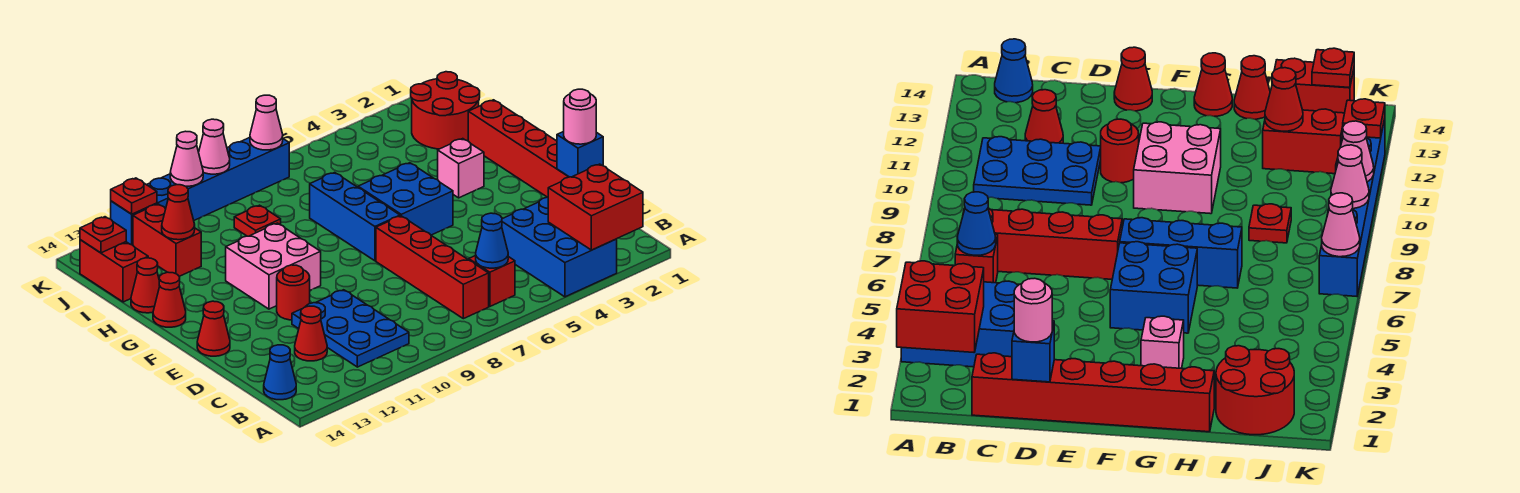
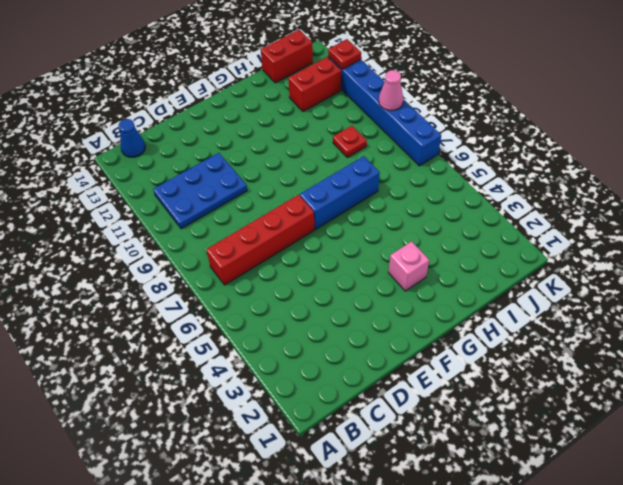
none -> blue 2x3 brick [502,197,617,297]
none -> red 1x1 brick [469,256,515,307]
none -> red 1x6 brick [468,100,568,197]
none -> red 1x1 cone [295,306,327,361]

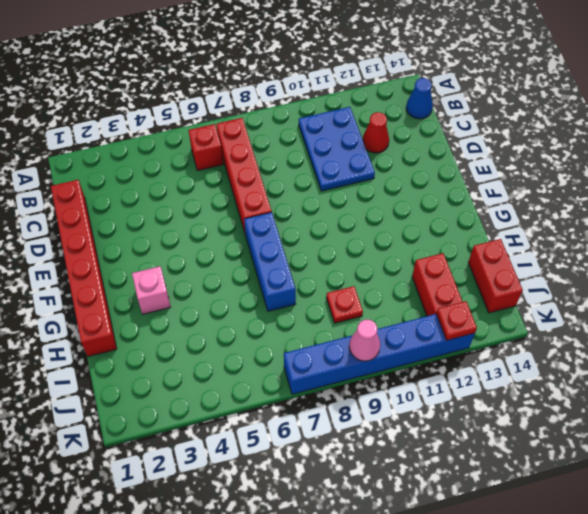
none -> blue 2x3 brick [502,197,617,297]
none -> red 1x1 round brick [277,265,310,320]
none -> red 1x1 cone [197,301,230,356]
none -> blue 2x2 brick [358,163,453,235]

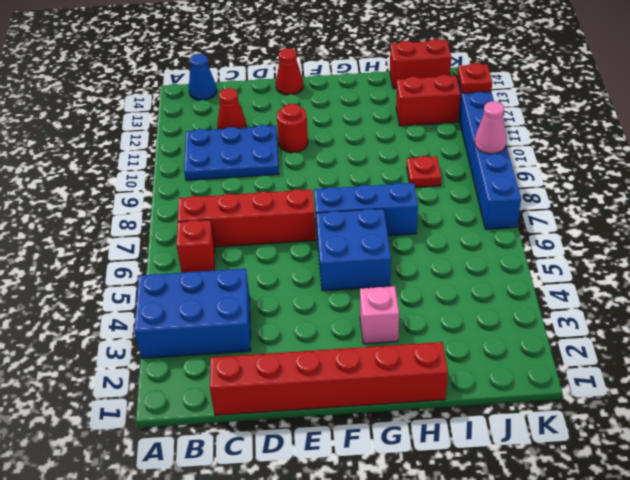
none -> pink 2x2 brick [226,223,321,309]
none -> red 1x1 cone [153,272,186,327]
none -> red 1x1 cone [131,258,160,313]
none -> red 2x2 round brick [411,72,480,149]

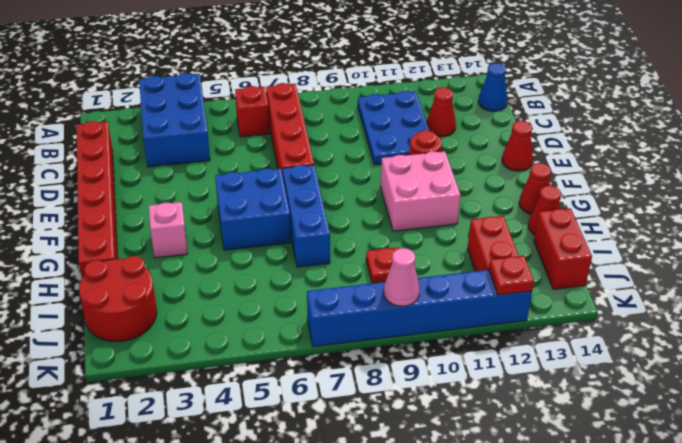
none -> red 2x2 brick [548,164,643,250]
none -> blue 1x1 cone [476,213,508,268]
none -> blue 1x1 brick [557,131,603,177]
none -> red 1x1 cone [162,185,195,240]

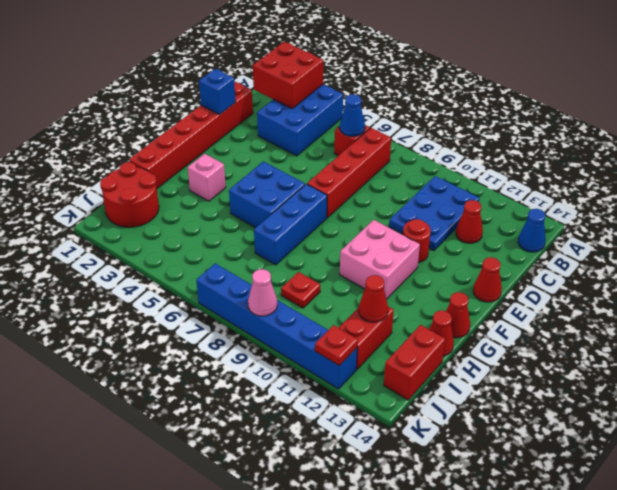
none -> red 1x1 plate [80,217,126,253]
none -> pink 1x1 cone [250,95,283,150]
none -> pink 1x1 cone [170,131,203,186]
none -> pink 1x1 round brick [564,89,596,144]

